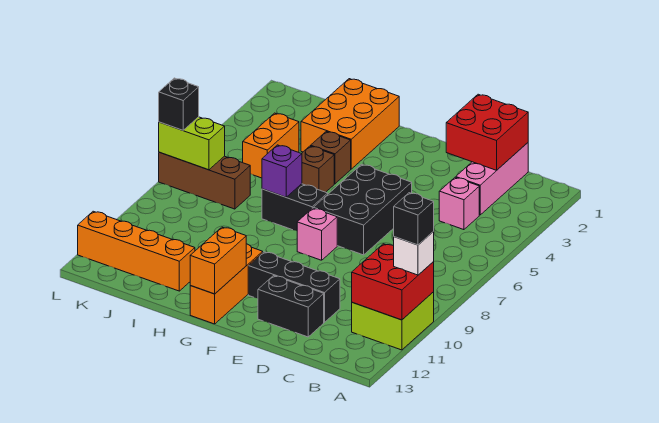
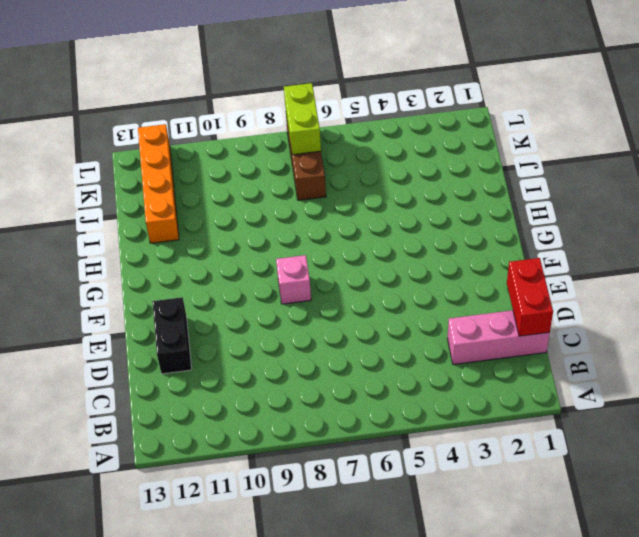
red 1x2 brick [507,258,553,336] -> red 2x2 brick [446,94,528,170]
none -> lime 2x2 brick [352,292,434,350]
none -> pink 1x1 brick [439,177,479,230]
none -> black 1x3 brick [248,252,340,322]

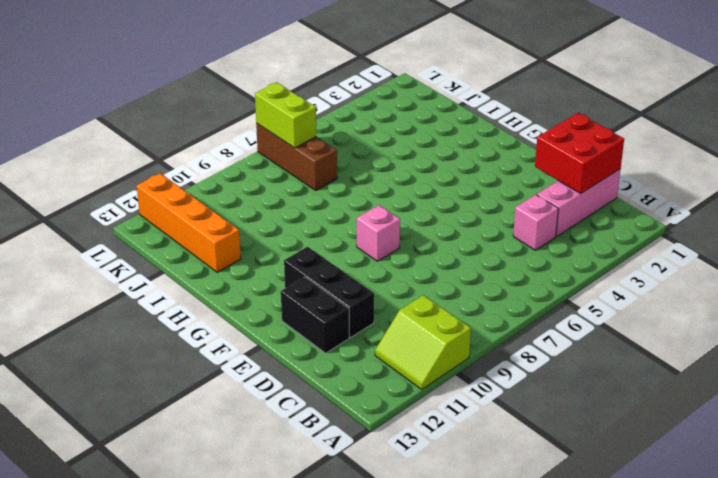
lime 2x2 slope [375,295,471,389] -> lime 2x2 brick [352,292,434,350]
none -> black 2x3 brick [313,164,412,255]
none -> black 1x2 brick [262,184,328,231]
none -> orange 1x3 brick [190,244,263,324]

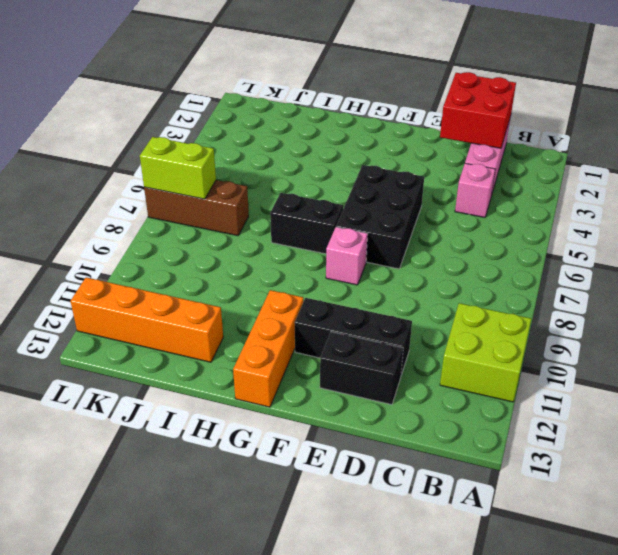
none -> orange 2x3 brick [301,79,399,169]
none -> brown 1x1 brick [311,132,351,184]
none -> brown 1x1 brick [301,146,334,192]

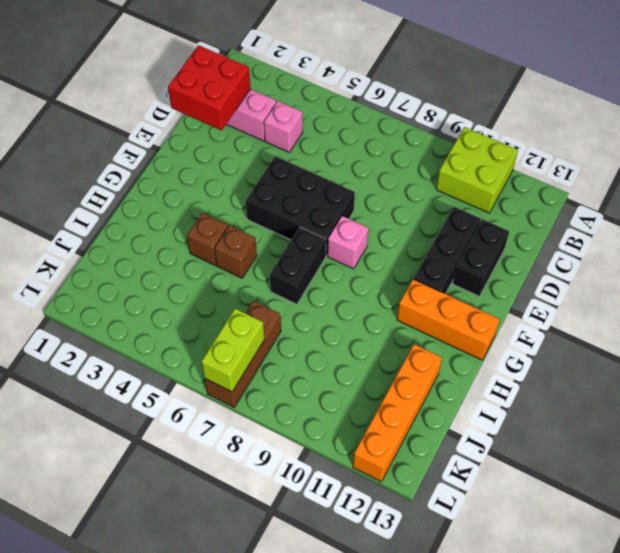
none -> orange 2x3 brick [301,79,399,169]
none -> orange 1x2 brick [243,113,299,178]
none -> red 2x2 brick [352,244,434,320]

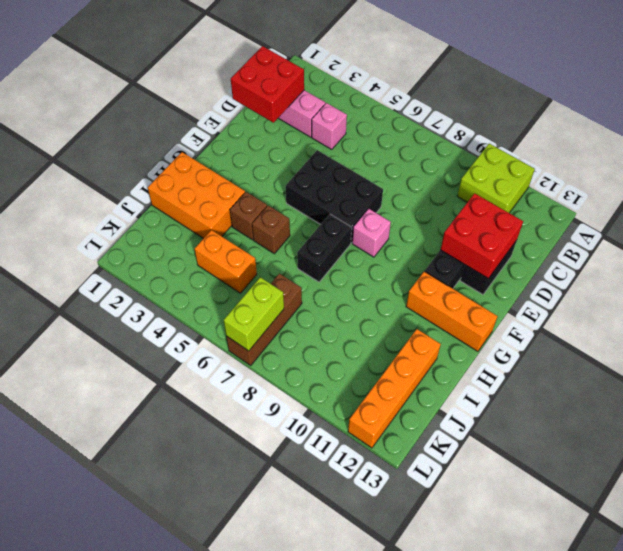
red 2x2 brick [441,193,523,278] -> red 2x2 brick moved to [352,244,434,320]
none -> orange 1x2 brick [190,227,246,294]
none -> purple 1x1 brick [262,145,302,197]
none -> white 1x1 brick [394,232,434,275]

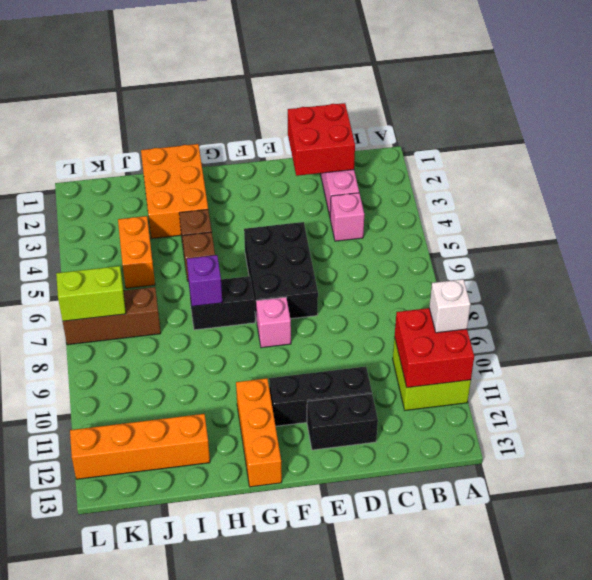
none -> orange 1x2 brick [190,227,246,294]
none -> black 1x1 brick [159,78,199,130]
none -> black 1x1 brick [394,193,434,245]

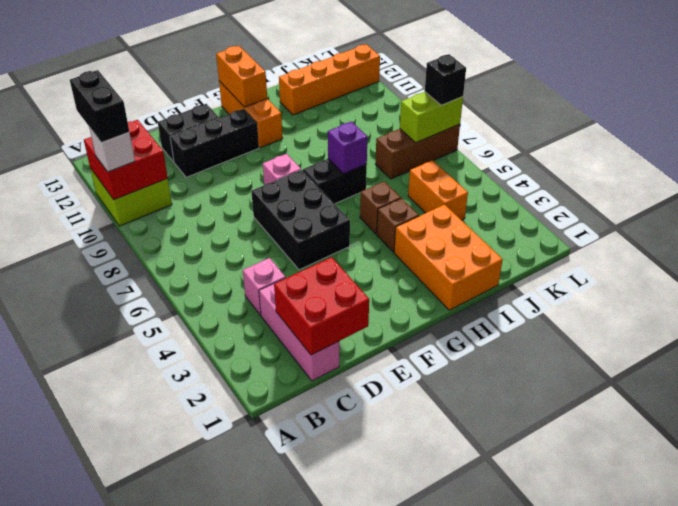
black 1x2 brick [70,70,129,143] -> black 1x1 brick [394,193,434,245]

